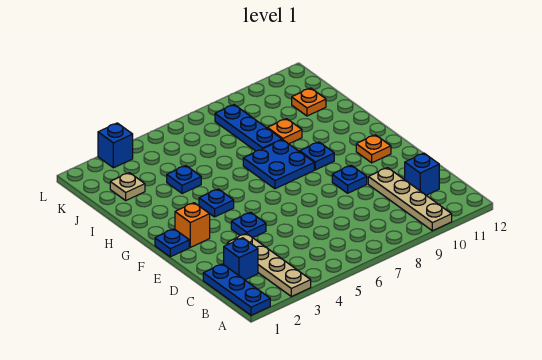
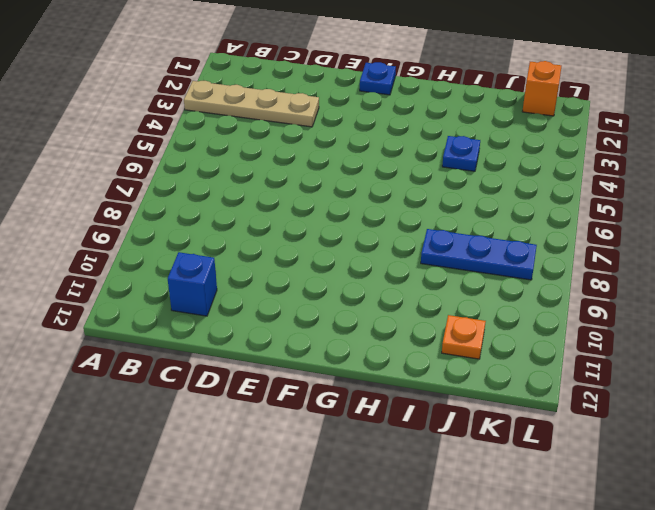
orange 1x1 brick [522,61,561,116] -> orange 1x1 brick moved to [175,203,210,247]
none -> blue 1x3 plate [203,264,270,316]
none -> tan 1x4 plate [368,168,452,231]
none -> blue 1x1 brick [224,238,258,280]

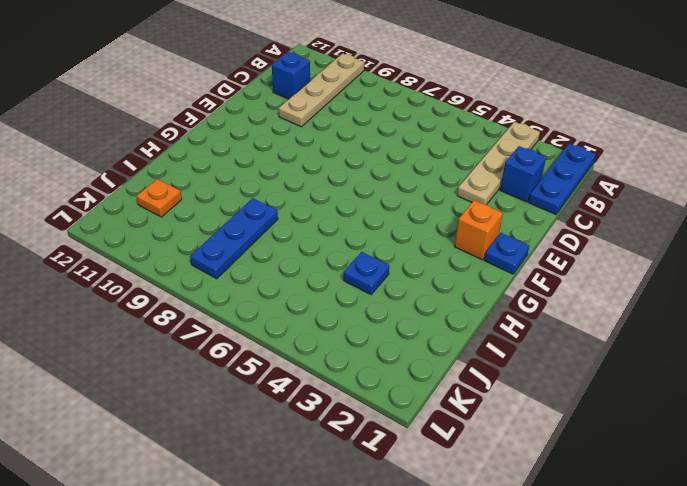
none -> blue 1x1 plate [231,212,266,238]
none -> blue 1x1 plate [332,165,367,193]
none -> orange 1x1 plate [356,135,391,163]

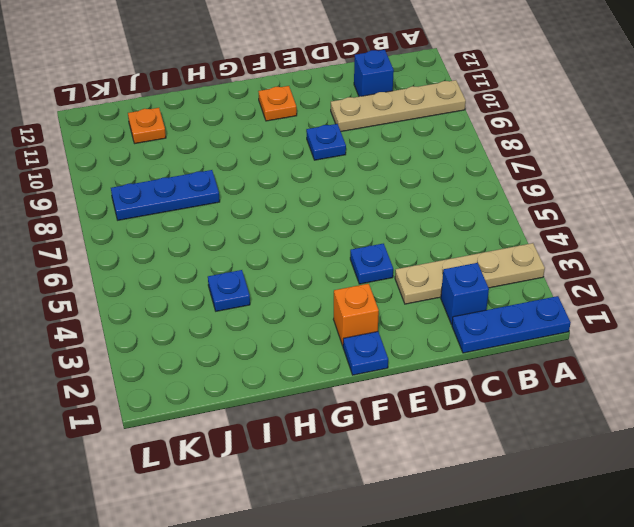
none -> blue 1x1 plate [199,189,234,217]
none -> blue 2x2 plate [243,140,314,189]
none -> blue 1x1 plate [300,142,334,170]

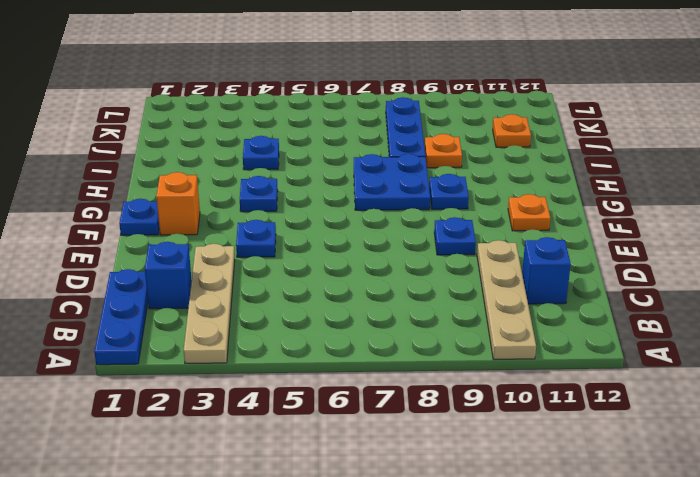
none -> tan 1x1 plate [110,173,145,200]
none -> blue 1x1 brick [98,123,133,168]

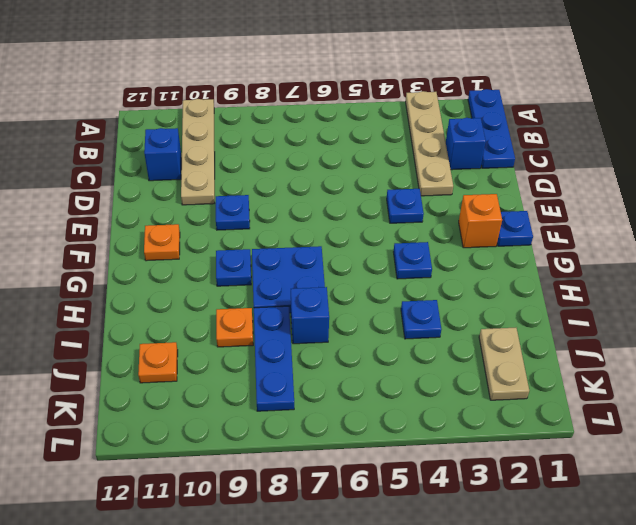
blue 1x1 brick [291,287,329,344] -> blue 1x1 brick moved to [98,123,133,168]
tan 1x2 plate [479,328,529,400] -> tan 1x1 plate [110,173,145,200]

